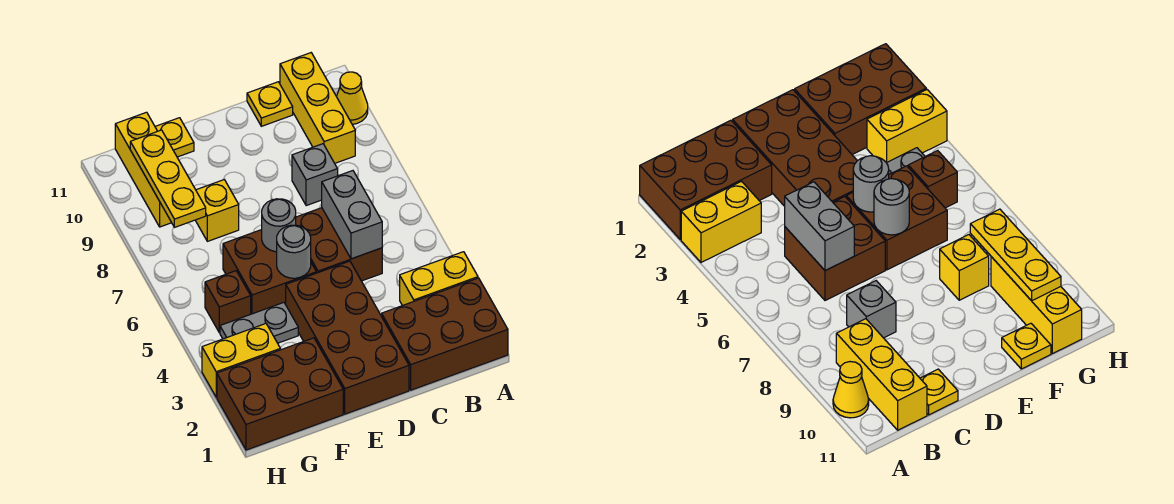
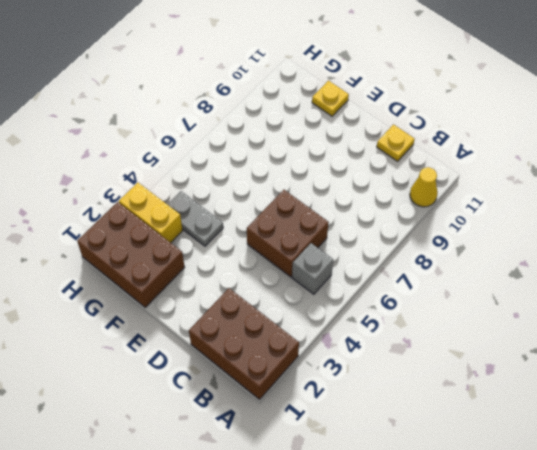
grey 1x1 brick [292,243,333,294] -> grey 1x1 brick moved to [292,144,338,206]
none -> yellow 1x2 brick [400,252,478,306]
none -> yellow 1x3 brick [280,53,355,163]
none -> brown 2x4 brick [286,261,409,414]

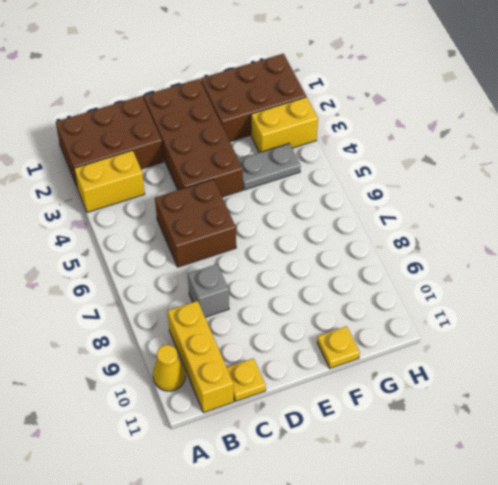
none -> brown 2x2 brick [223,230,316,314]
none -> yellow 1x1 brick [195,180,239,241]
none -> brown 1x1 brick [205,271,251,333]

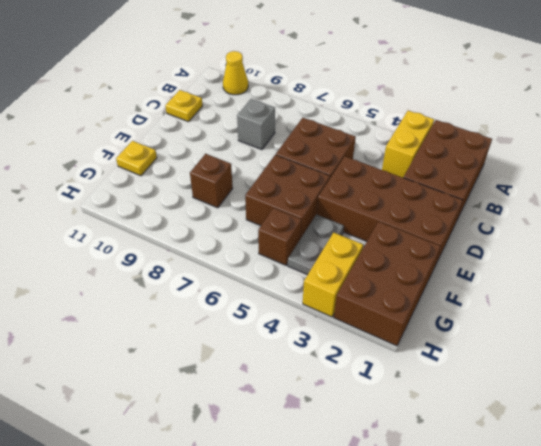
brown 1x1 brick [190,154,233,208] -> yellow 1x1 brick [195,180,239,241]
none -> yellow 1x3 brick [280,53,355,163]
none -> yellow 1x3 brick [115,112,172,227]
none -> grey 1x2 brick [322,171,382,259]

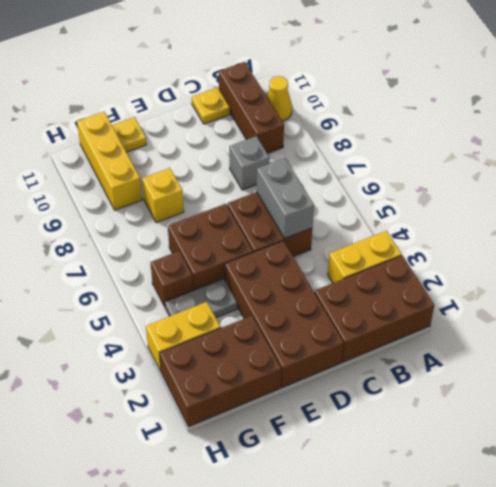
brown 1x3 brick [219,62,284,153] -> yellow 1x3 brick [280,53,355,163]
none -> grey 1x1 round brick [277,225,311,278]
none -> grey 1x1 round brick [262,199,296,252]
none -> yellow 1x3 plate [130,130,206,227]

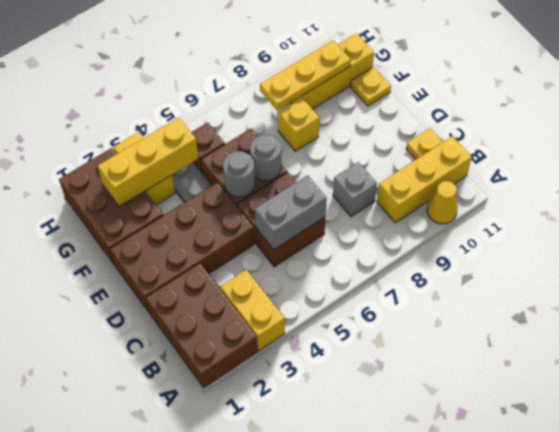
yellow 1x3 brick [98,118,198,207] -> none

